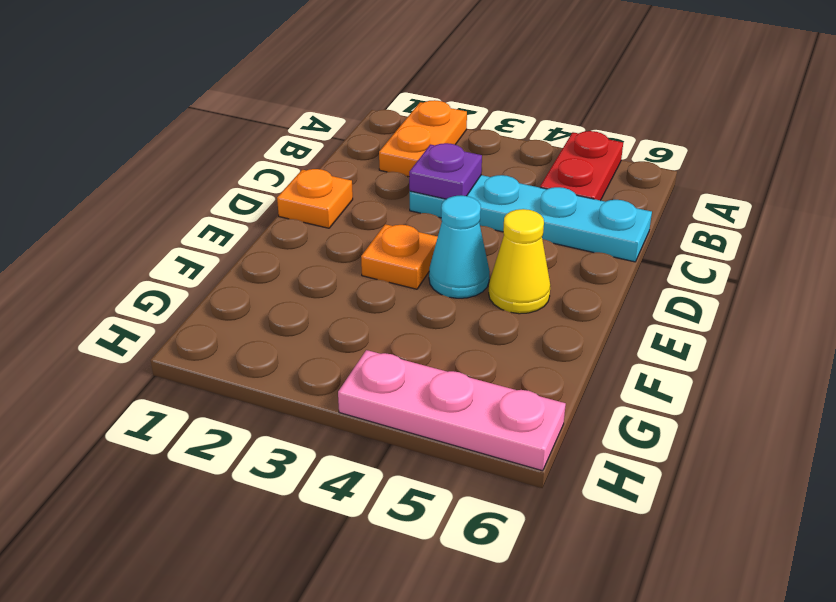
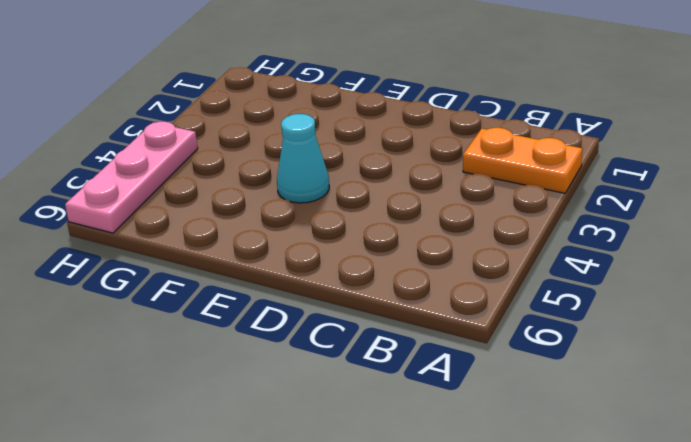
none -> red 1x2 plate [540,131,623,200]
none -> cyan 1x4 plate [410,175,652,262]

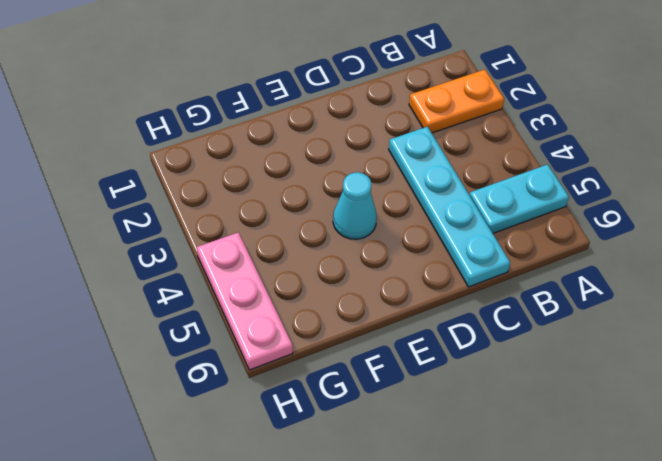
cyan 1x2 plate [470,164,569,233] -> red 1x2 plate [540,131,623,200]
none -> orange 1x1 plate [277,169,353,228]
none -> orange 1x1 plate [361,224,438,289]

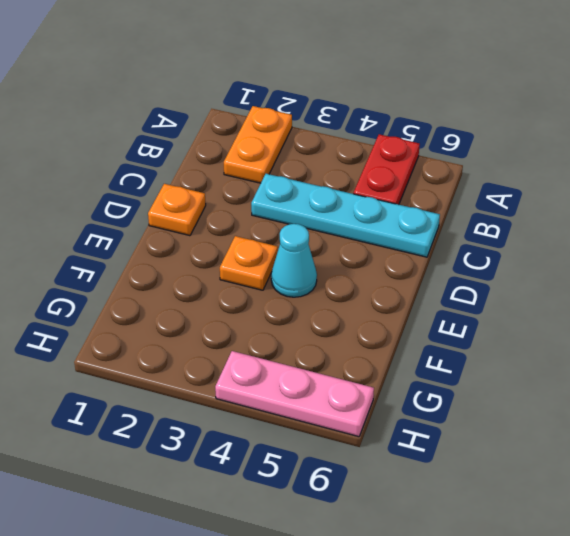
none -> yellow 1x1 cone [489,209,550,314]
none -> purple 1x1 plate [409,143,482,199]

